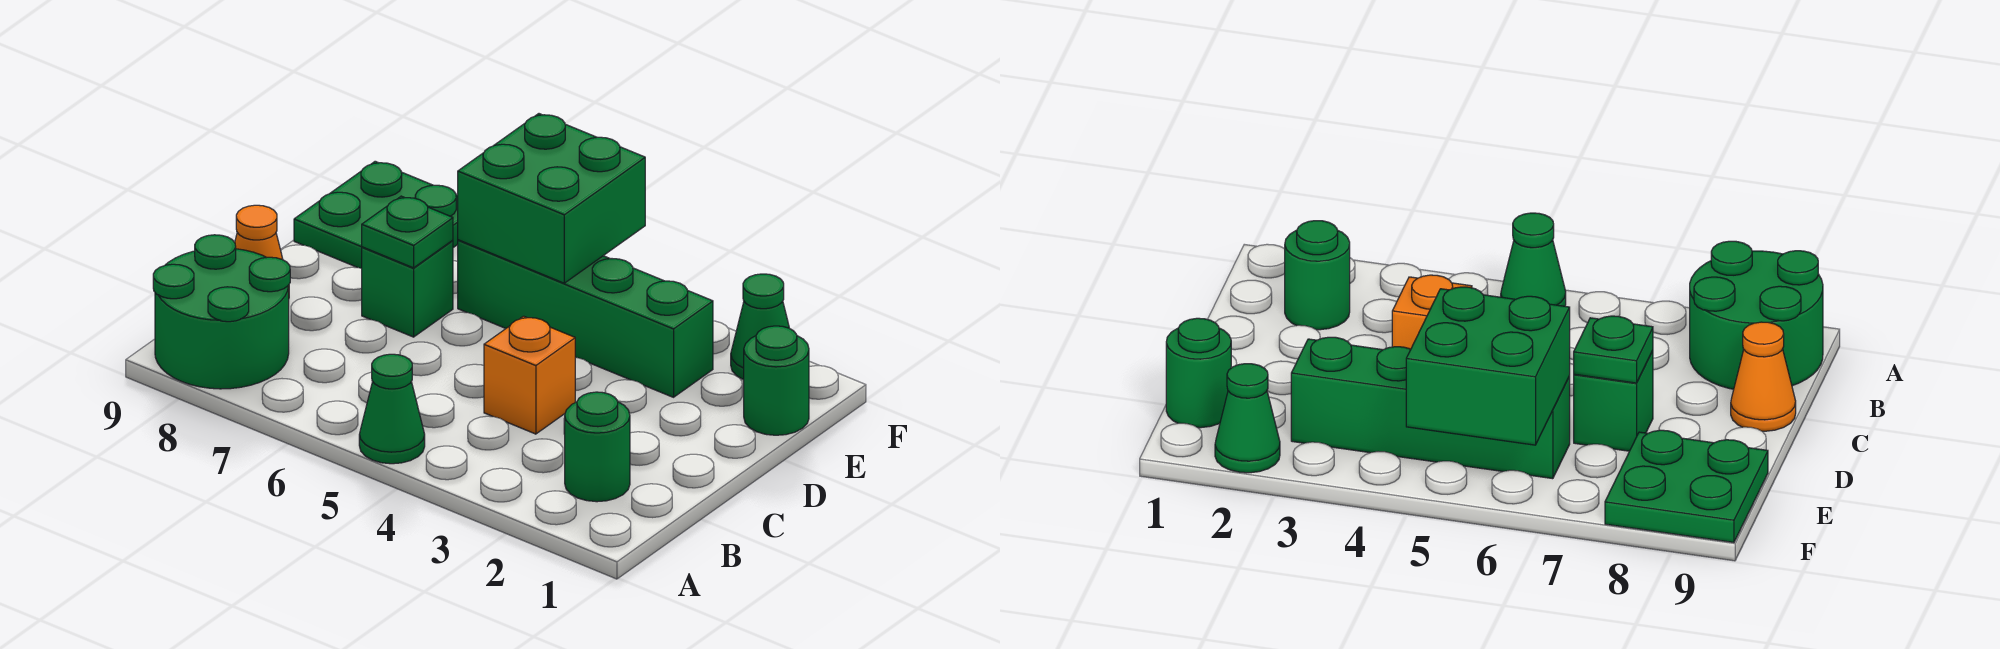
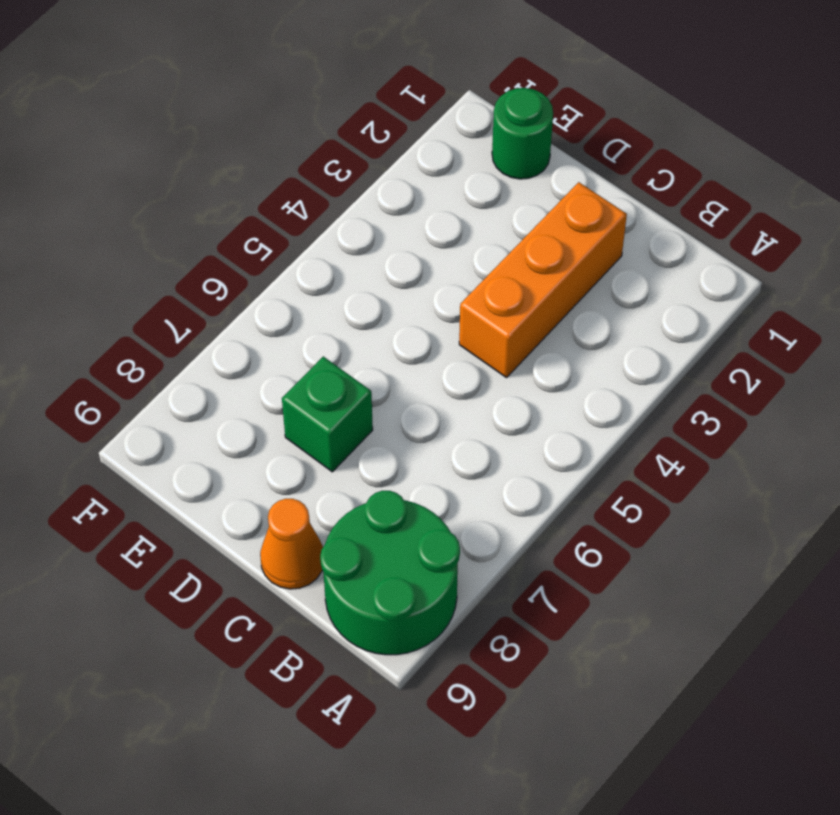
orange 1x3 brick [459,182,627,378] -> orange 1x1 brick [484,316,576,434]
none -> green 1x1 cone [359,354,425,464]
none -> green 1x1 round brick [565,392,630,502]
none -> green 1x4 brick [458,240,713,397]

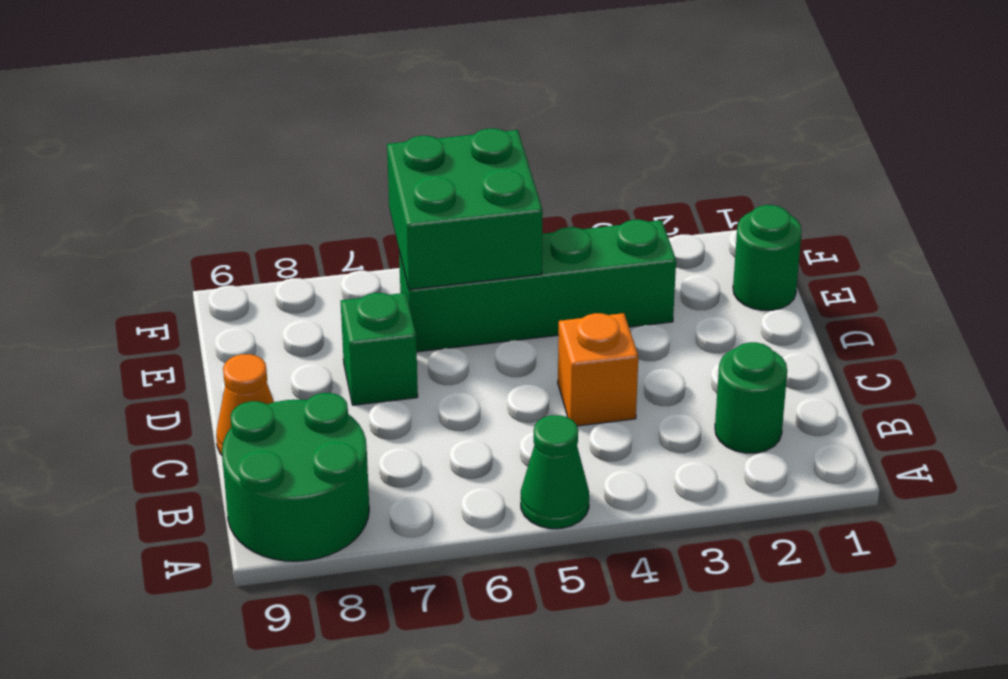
none -> green 2x2 plate [294,161,458,269]
none -> green 1x1 cone [731,274,789,380]
none -> green 1x1 plate [362,196,453,268]

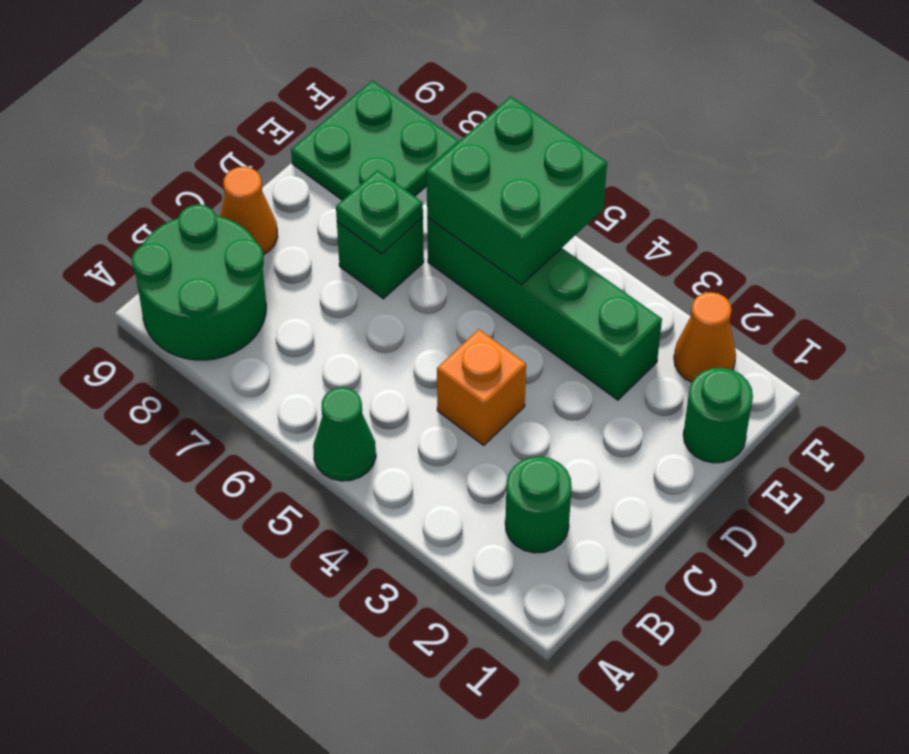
orange 1x1 cone [674,292,736,382] -> green 1x1 cone [731,274,789,380]

